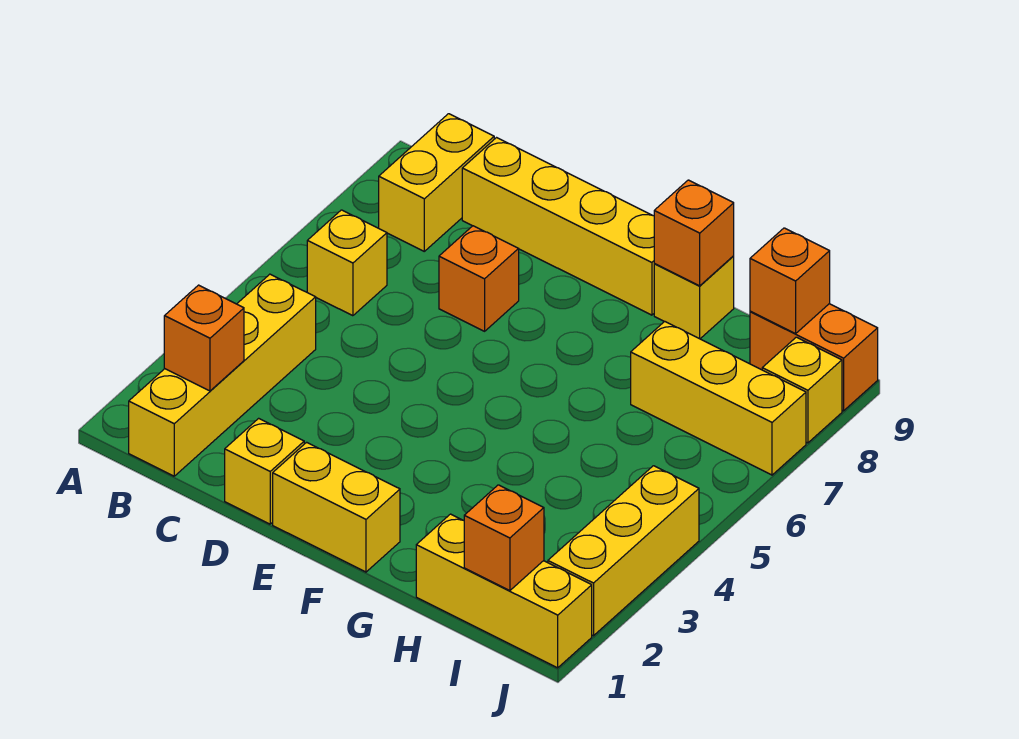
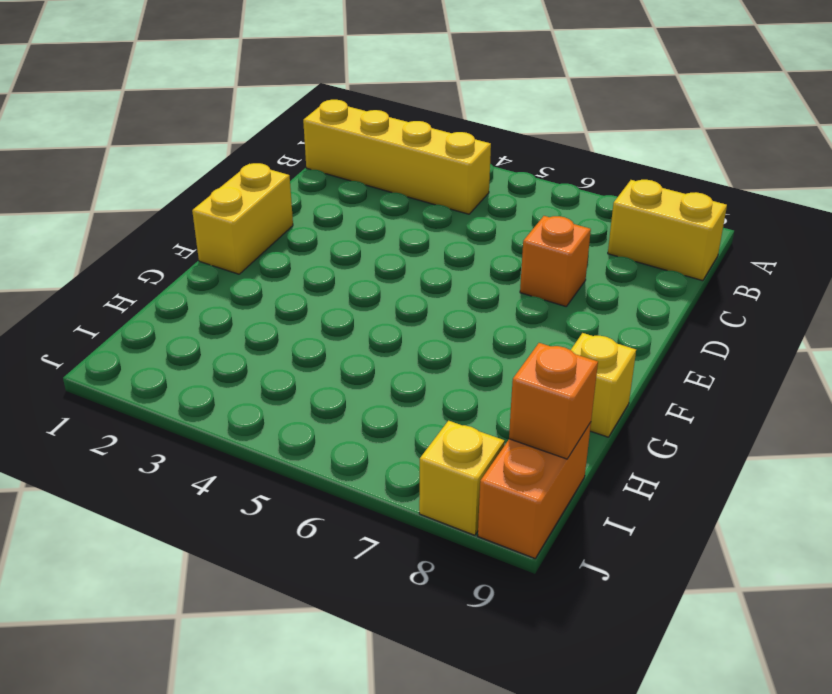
none -> yellow 1x1 brick [307,210,387,316]
none -> yellow 1x4 brick [462,138,654,315]
none -> yellow 1x1 brick [225,418,304,524]

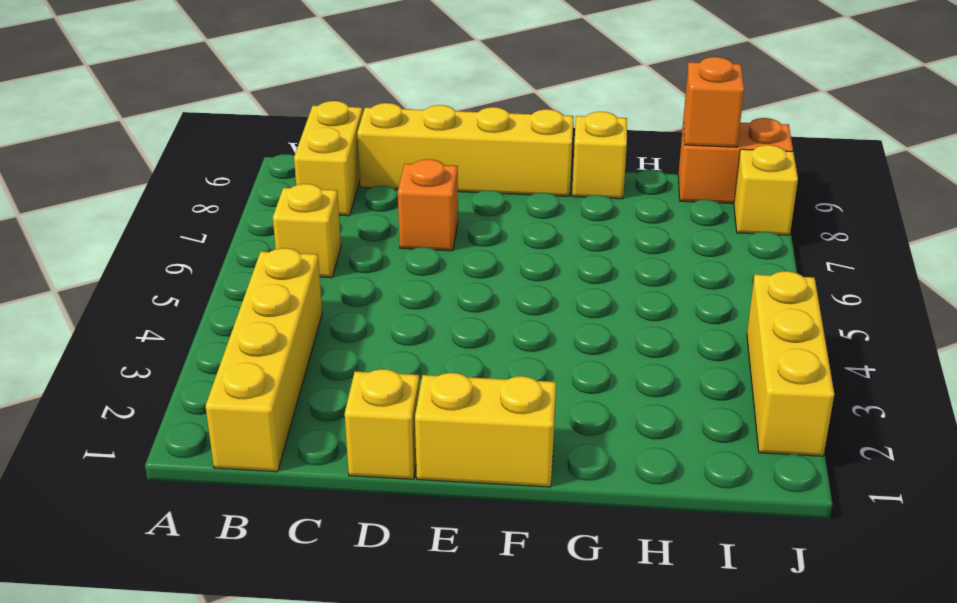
none -> yellow 1x3 brick [416,514,592,668]
none -> yellow 1x3 brick [631,321,806,475]
none -> orange 1x1 brick [164,285,244,391]

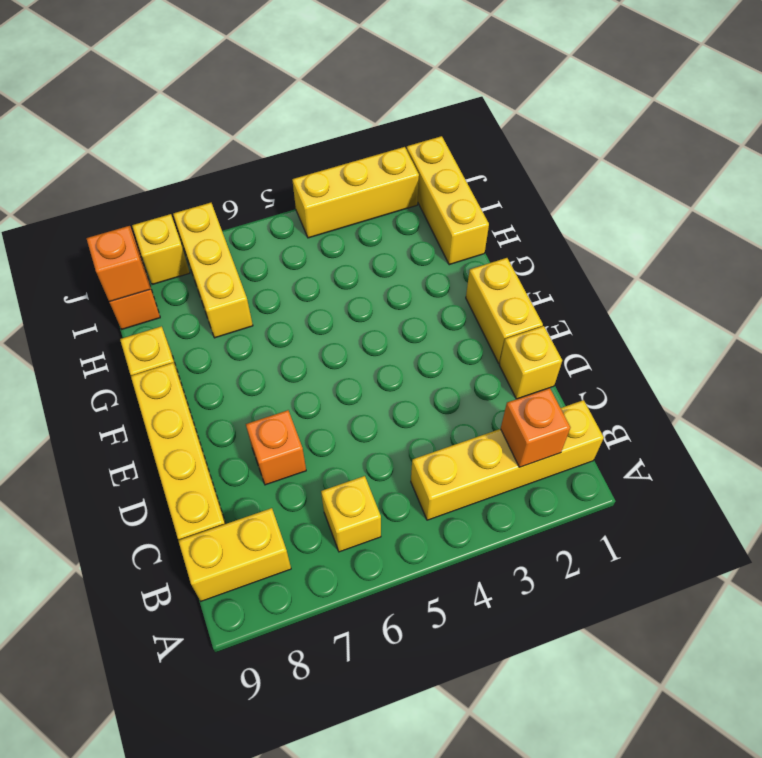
none -> orange 1x1 brick [654,180,734,286]
none -> orange 1x1 brick [464,485,544,591]

